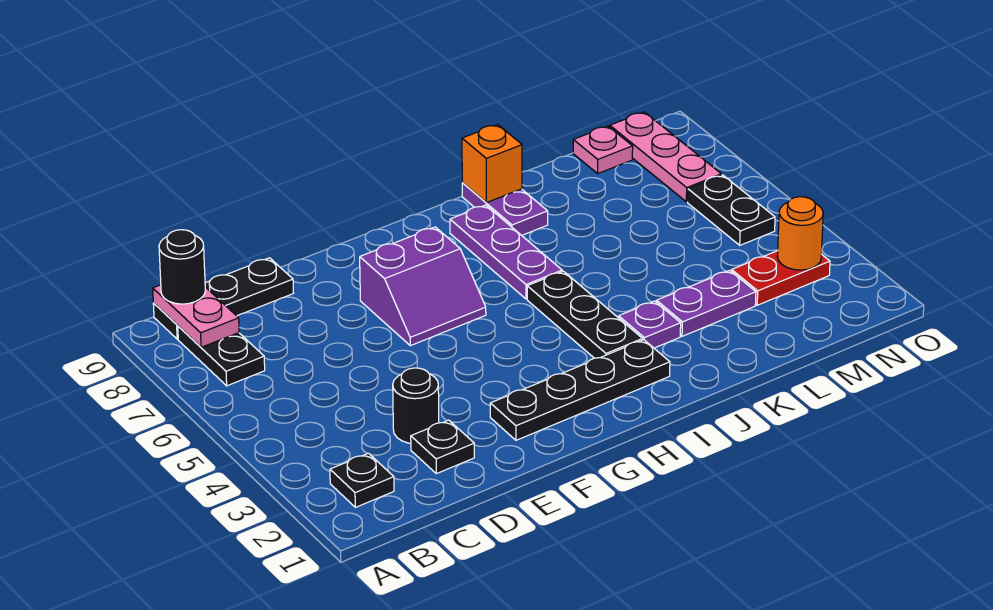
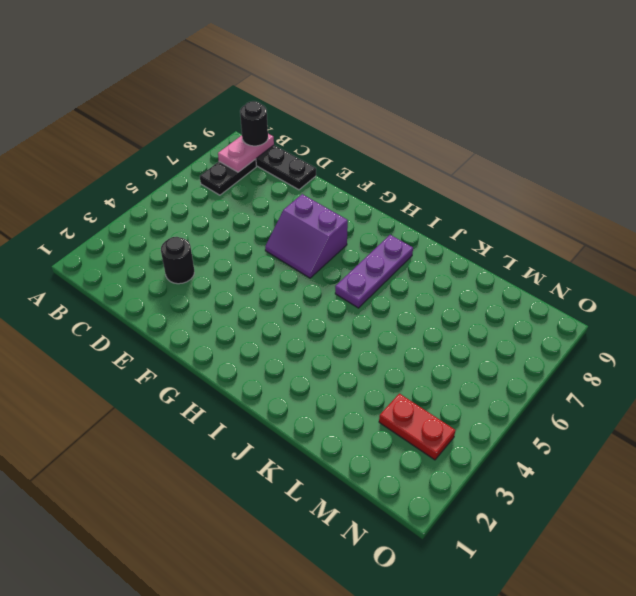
none -> black 1x1 plate [330,453,394,507]
none -> black 1x1 plate [411,420,474,474]
none -> black 1x4 plate [490,340,670,440]

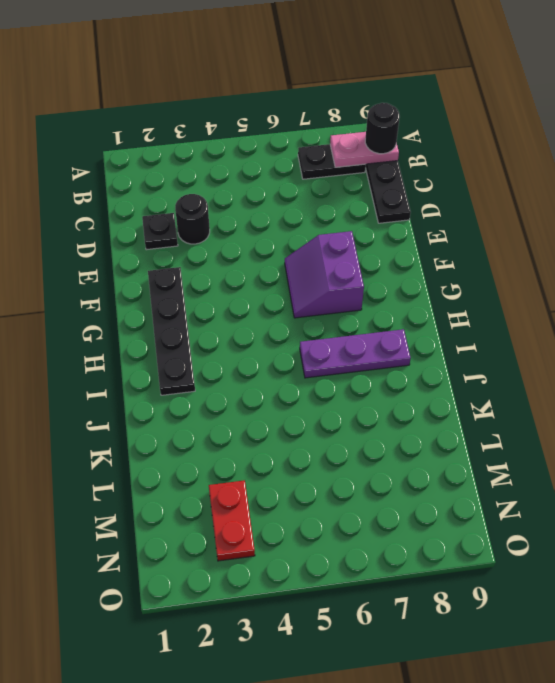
none -> black 1x1 plate [330,453,394,507]
none -> black 1x3 plate [527,271,643,358]
none -> purple 1x1 plate [619,301,681,348]

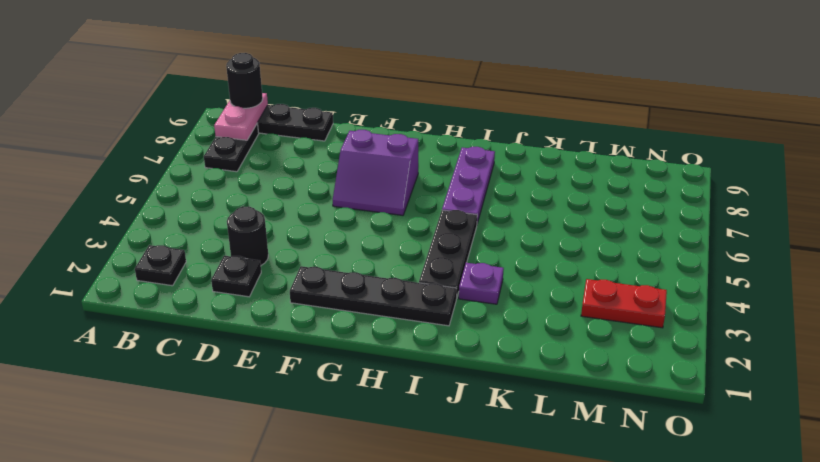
none -> purple 1x2 plate [462,183,548,235]
none -> purple 1x2 plate [657,270,756,336]
none -> pink 1x1 plate [573,126,633,173]

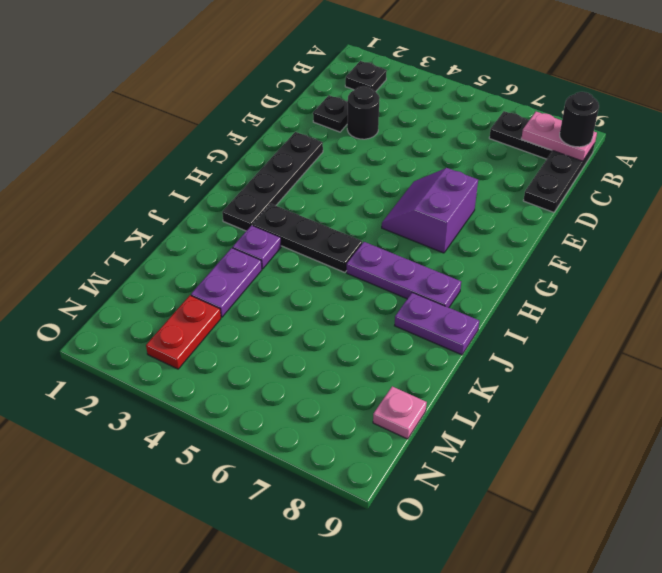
none -> black 1x2 plate [688,175,775,245]
none -> pink 1x3 plate [610,112,721,202]
none -> orange 1x1 brick [462,124,522,203]

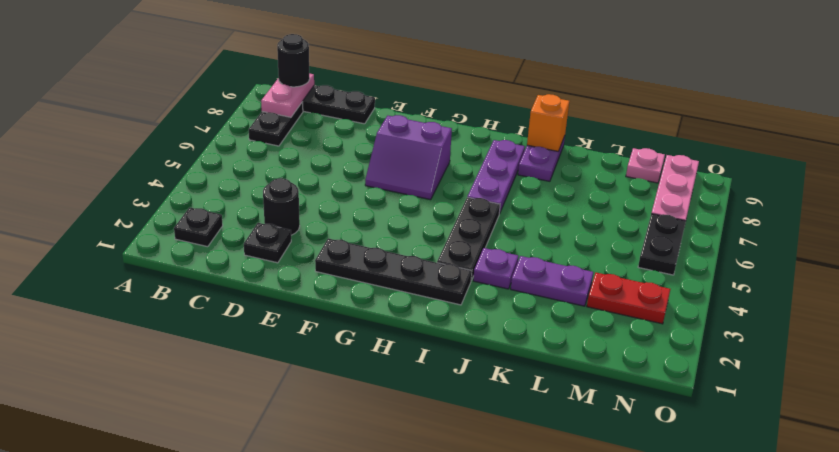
none -> orange 1x1 round brick [777,197,823,270]

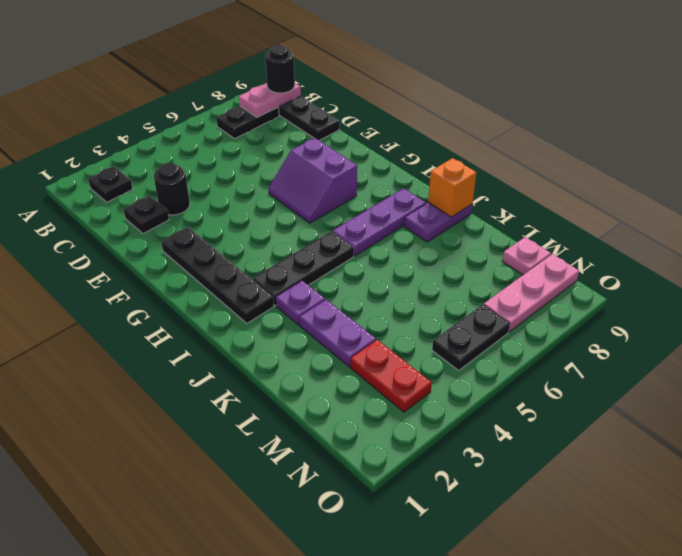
none -> orange 1x1 round brick [777,197,823,270]

